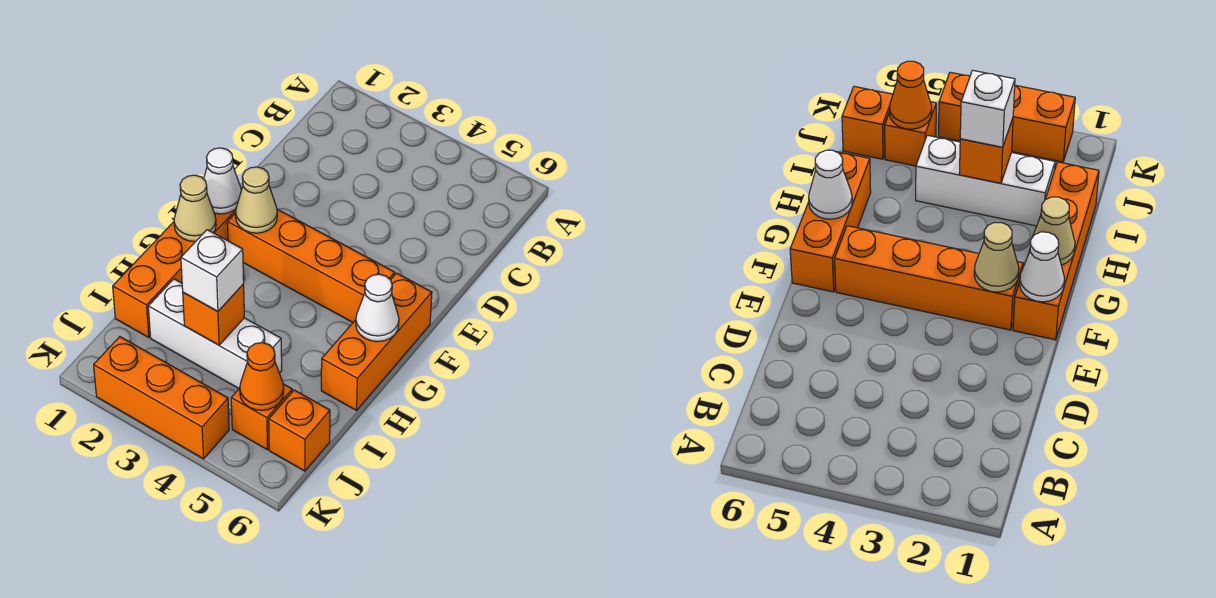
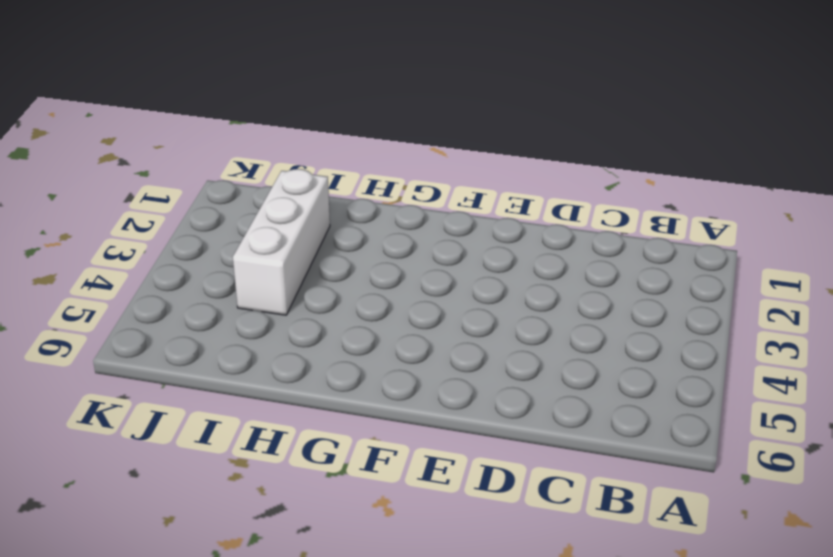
none -> orange 1x4 brick [113,209,236,338]
none -> orange 1x4 brick [227,209,395,322]
none -> orange 1x3 brick [321,273,432,410]

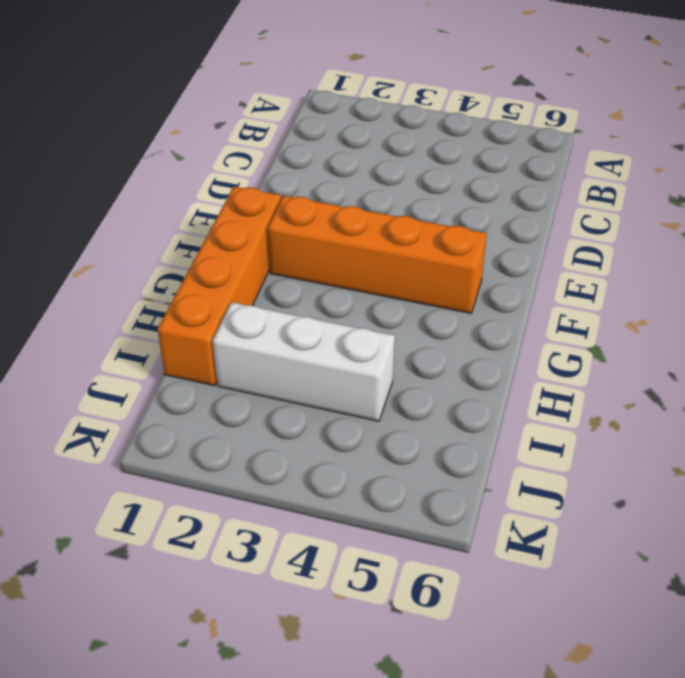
none -> orange 1x3 brick [321,273,432,410]
none -> orange 1x1 brick [231,384,292,450]
none -> orange 1x1 brick [269,390,330,471]

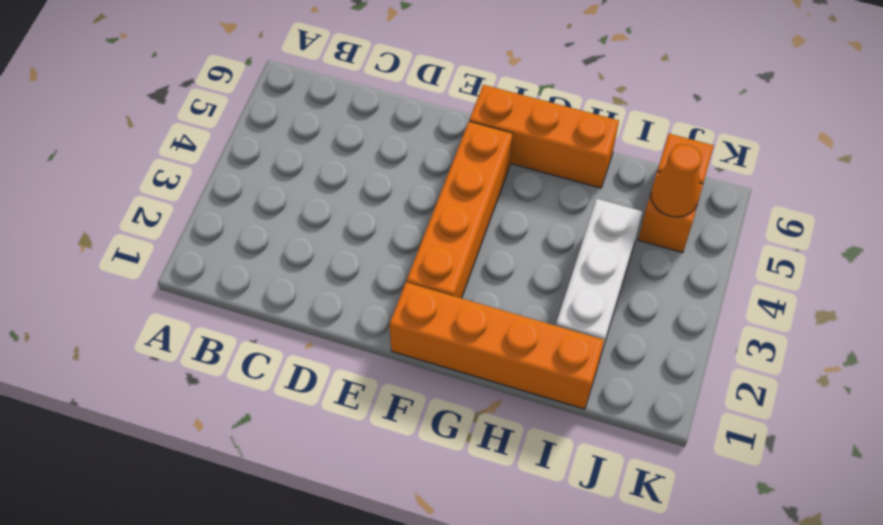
none -> orange 1x3 brick [94,337,229,459]
none -> white 1x1 cone [204,148,241,214]
none -> tan 1x1 cone [236,167,277,233]

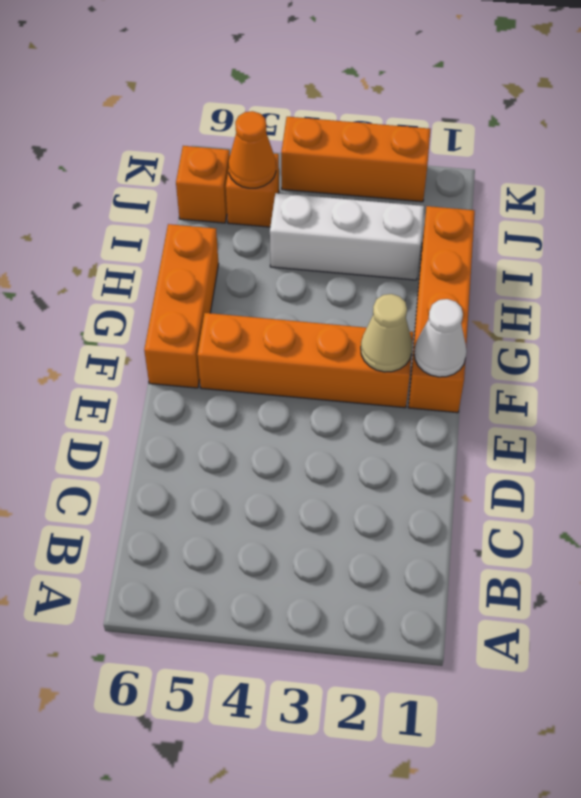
none -> tan 1x1 cone [174,175,216,242]
none -> white 1x1 cone [356,274,399,342]
none -> orange 1x1 brick [183,284,244,345]

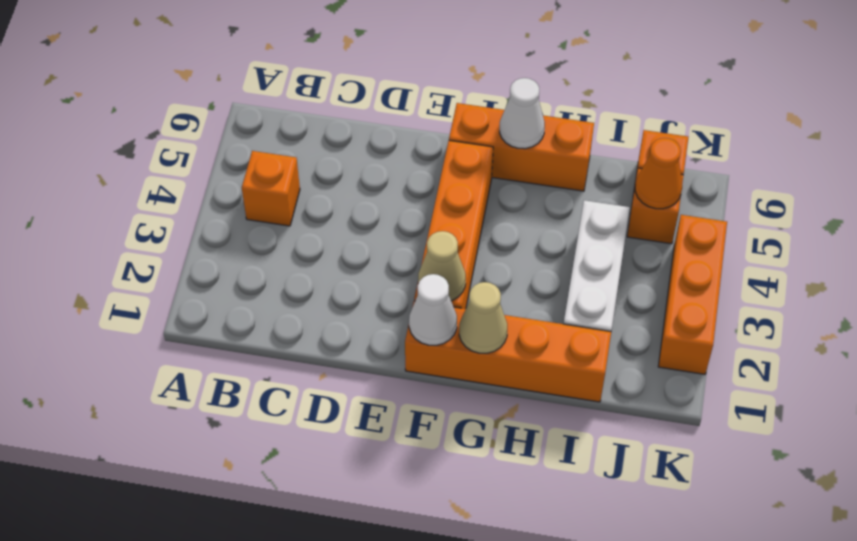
orange 1x1 brick [242,151,300,226] -> orange 1x1 brick moved to [183,284,244,345]
none -> white 1x1 brick [181,230,244,311]

